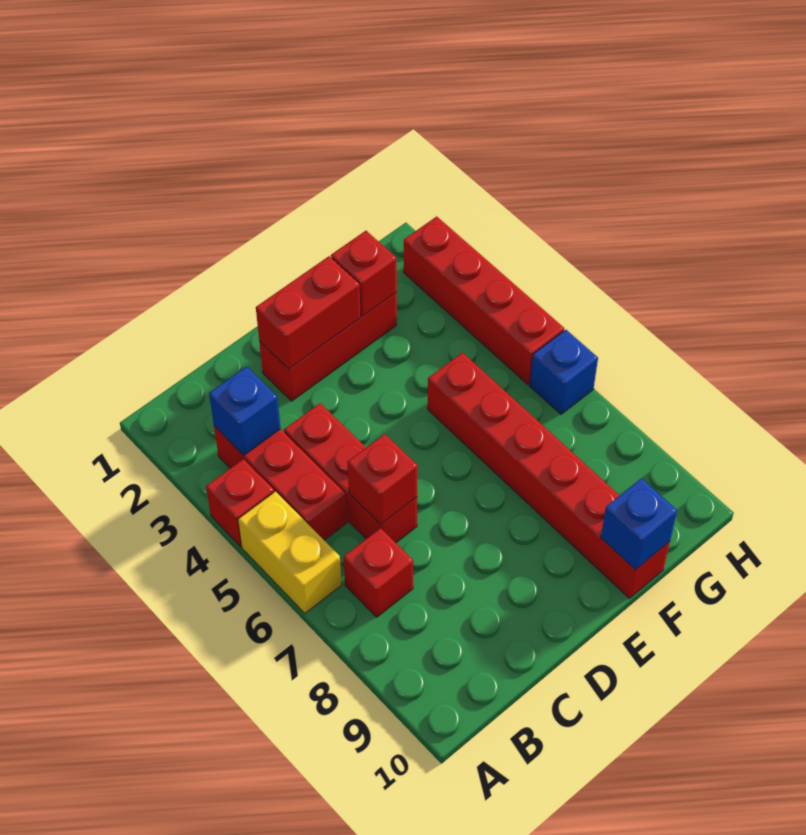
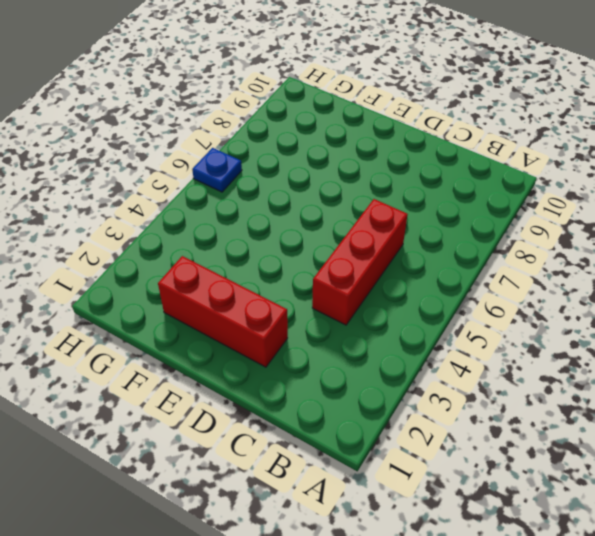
blue 1x1 plate [192,148,242,192] -> blue 1x1 brick [530,330,598,414]
none -> red 1x1 brick [206,459,274,547]
none -> yellow 1x2 brick [238,491,342,613]
none -> red 1x3 brick [214,426,347,540]

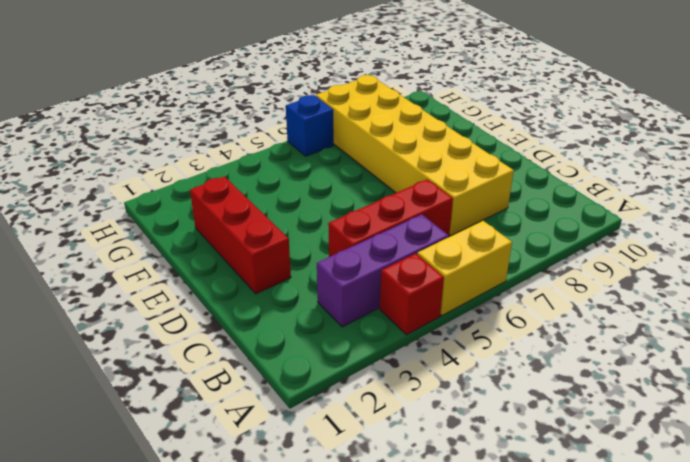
purple 1x3 brick [317,214,449,327] -> red 1x3 brick [214,426,347,540]
yellow 2x6 brick [316,75,514,236] -> red 1x6 brick [428,353,670,599]
none -> red 1x1 brick [344,528,413,617]
none -> red 1x4 brick [404,216,564,385]
none -> blue 1x1 brick [209,366,281,455]

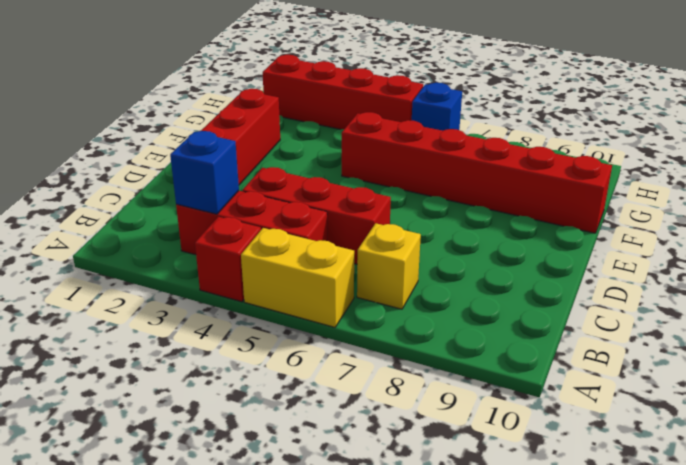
yellow 1x1 brick [357,223,421,309] -> red 1x1 brick [344,528,413,617]
none -> red 1x1 brick [348,434,418,524]
none -> red 1x2 brick [256,256,361,369]
none -> red 1x1 brick [331,231,397,316]

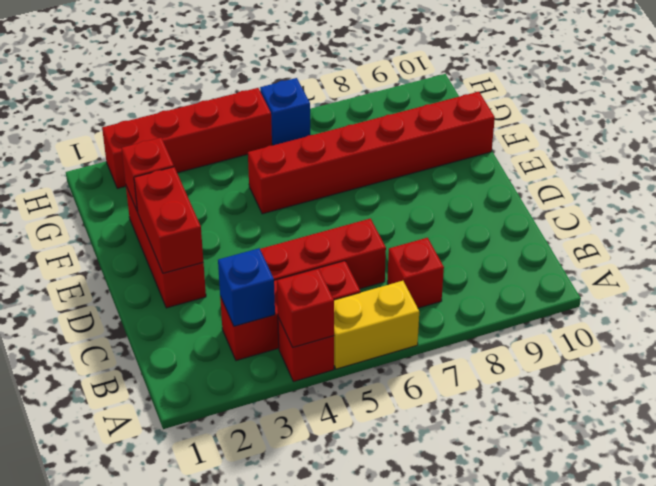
red 1x1 brick [277,269,334,347] -> red 1x1 brick moved to [348,434,418,524]
none -> blue 1x1 brick [601,478,677,570]

